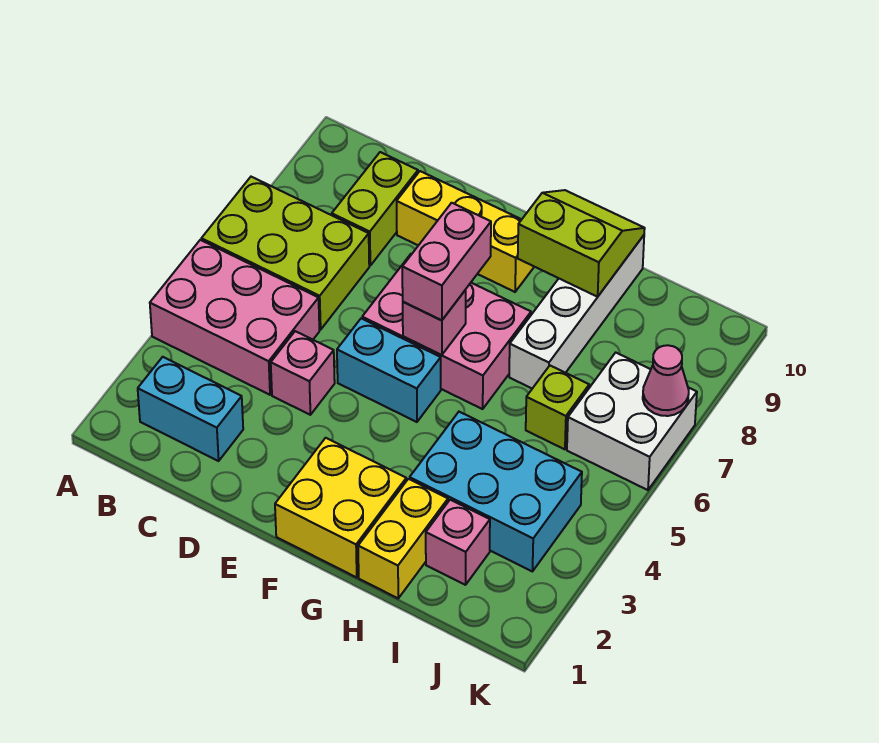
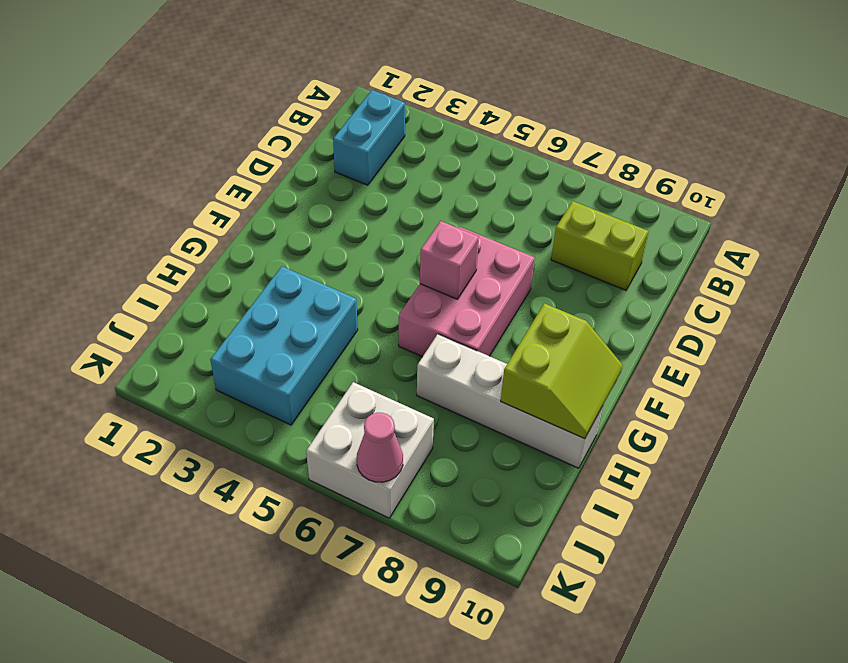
none -> pink 2x3 brick [150,240,319,395]
none -> lime 2x3 brick [201,177,369,330]
none -> pink 1x1 brick [271,331,335,415]

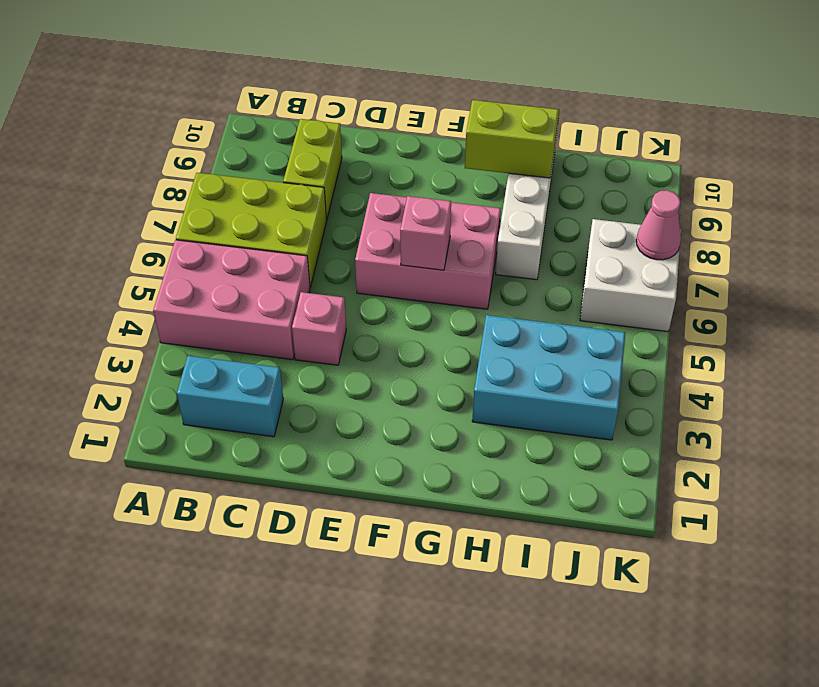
none -> yellow 1x3 brick [397,171,534,292]
none -> cyan 1x2 brick [337,318,441,422]
none -> yellow 2x2 brick [275,438,406,577]

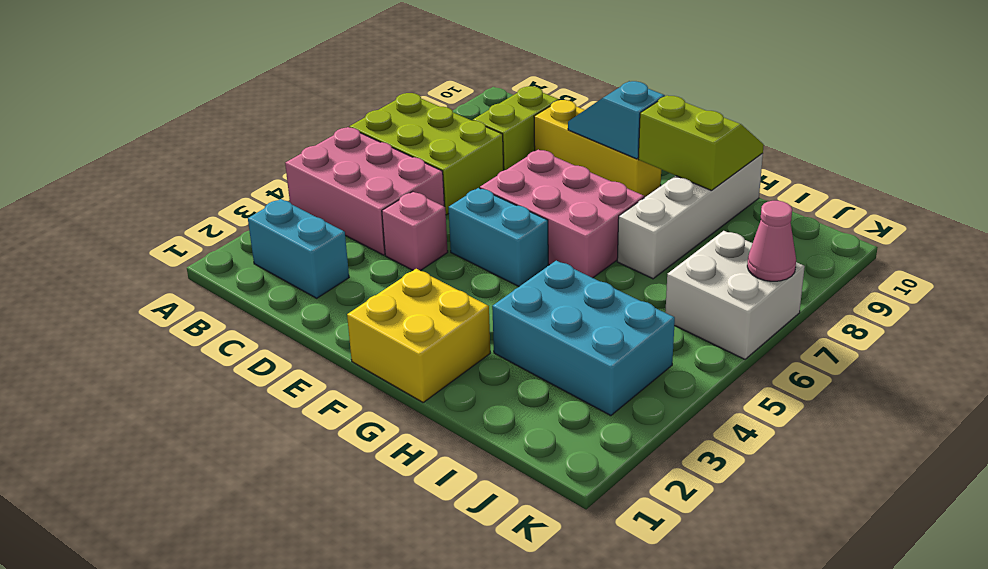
cyan 1x2 slope [568,81,665,159] -> none
none -> yellow 1x2 brick [358,479,448,598]
none -> pink 1x1 brick [426,500,490,585]
none -> lime 1x1 brick [526,366,589,449]

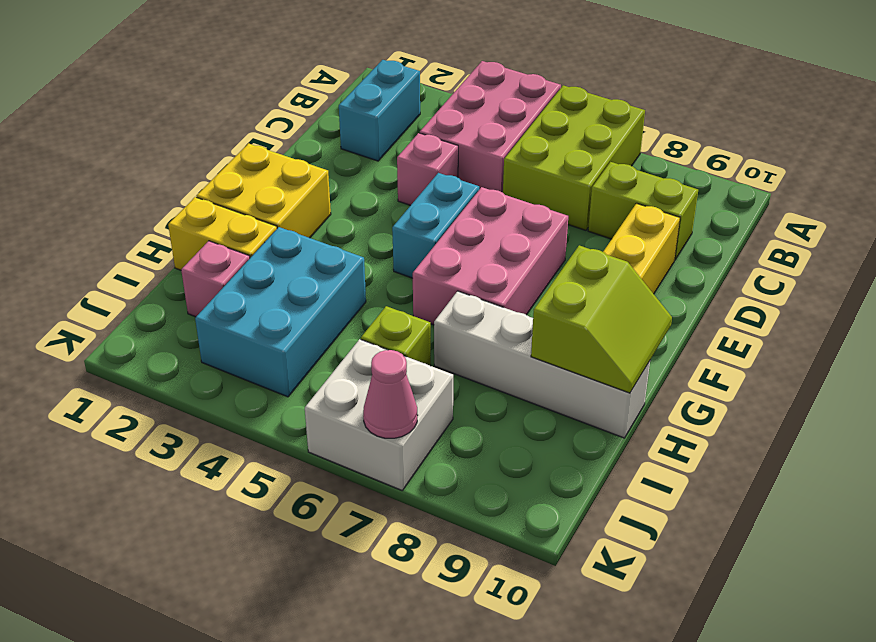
none -> pink 1x1 brick [403,290,466,355]
none -> pink 1x2 brick [402,203,491,320]

